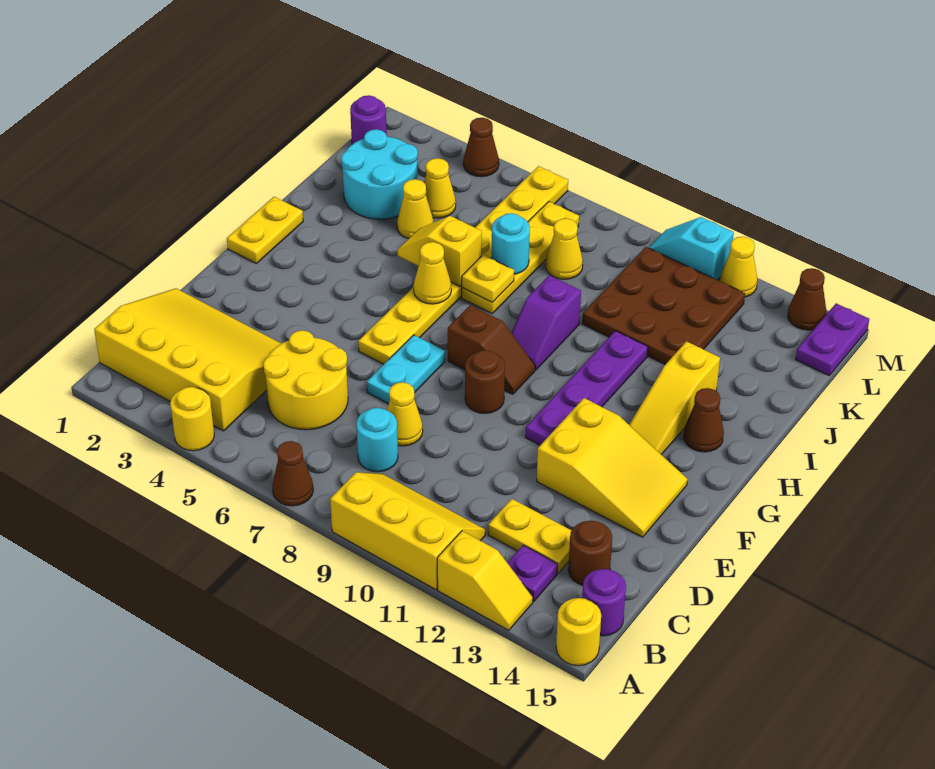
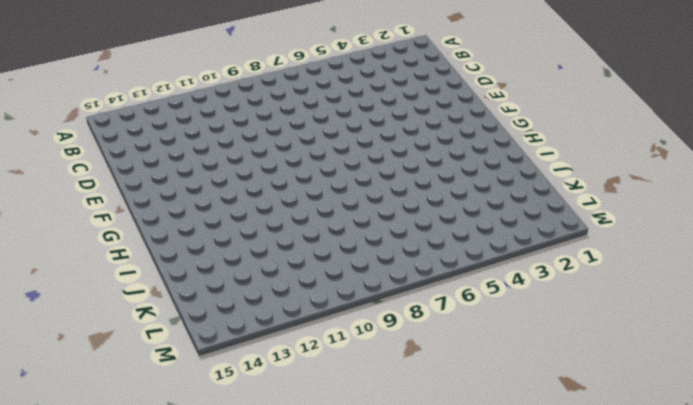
none -> yellow 1x1 round brick [170,387,214,451]
none -> brown 1x1 cone [272,441,313,506]
none -> yellow 2x3 slope [330,472,485,590]
none -> yellow 1x2 slope [437,531,533,630]

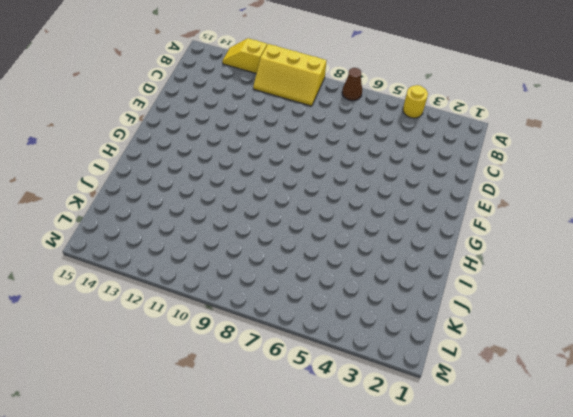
none -> yellow 1x1 round brick [556,598,601,666]
none -> yellow 3x4 slope [94,288,282,431]
none -> purple 1x1 plate [508,545,558,601]
none -> purple 1x1 round brick [582,569,626,636]

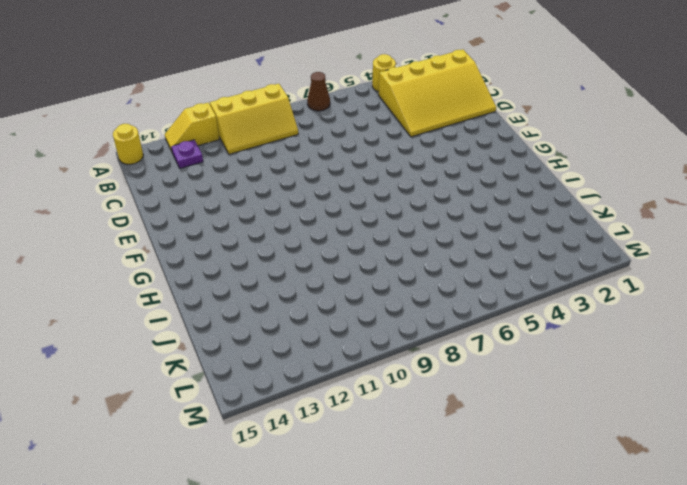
none -> purple 1x1 round brick [582,569,626,636]
none -> yellow 2x2 round brick [263,330,348,430]
none -> cyan 1x1 round brick [356,408,398,472]
none -> yellow 1x2 plate [488,499,572,573]

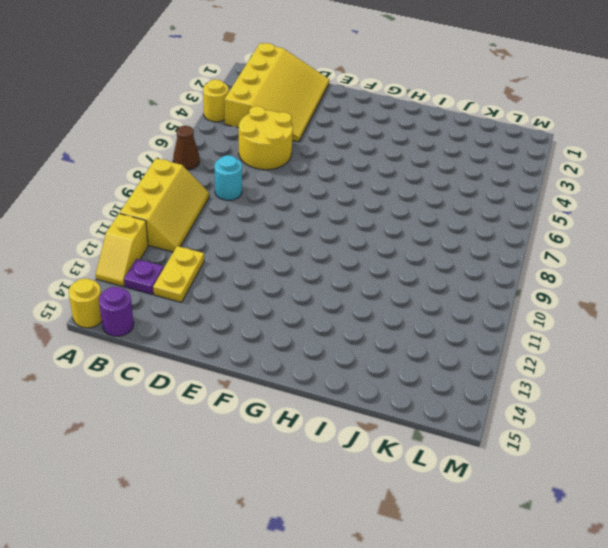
none -> brown 1x1 round brick [568,521,612,585]
none -> yellow 1x1 cone [387,382,423,446]
none -> cyan 1x2 plate [366,335,445,404]
none -> yellow 2x3 slope [537,398,688,537]

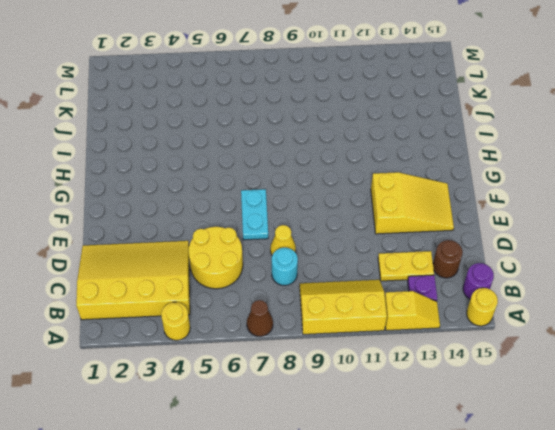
none -> yellow 1x8 plate [358,166,568,364]
none -> brown 1x1 round brick [465,350,505,413]
none -> purple 1x4 plate [525,331,648,445]
none -> yellow 1x2 plate [227,197,303,264]

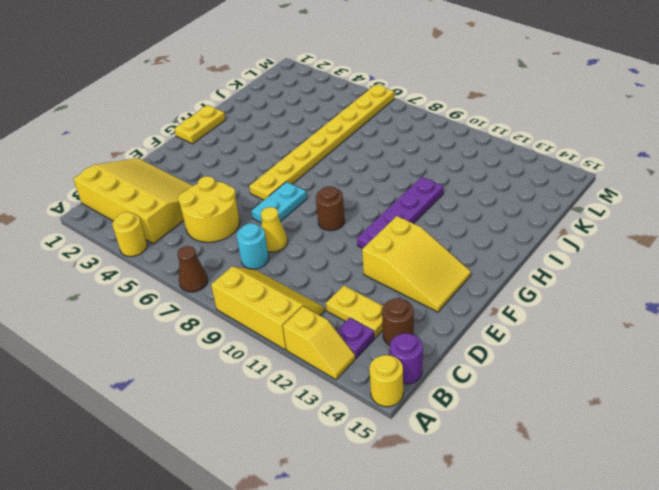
none -> brown 1x2 slope [448,305,535,394]
none -> yellow 1x3 slope [629,341,720,455]
none -> purple 1x2 slope [511,275,581,370]
none -> brown 1x1 cone [684,388,724,452]

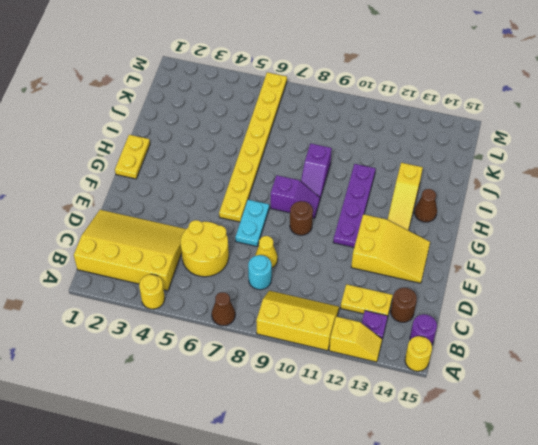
purple 1x2 slope [271,175,320,218] -> brown 1x2 slope [448,305,535,394]
none -> yellow 1x4 plate [462,202,579,313]
none -> cyan 2x2 round brick [341,129,418,219]
none -> yellow 1x1 cone [397,179,434,239]
none -> brown 3x3 plate [582,247,745,365]

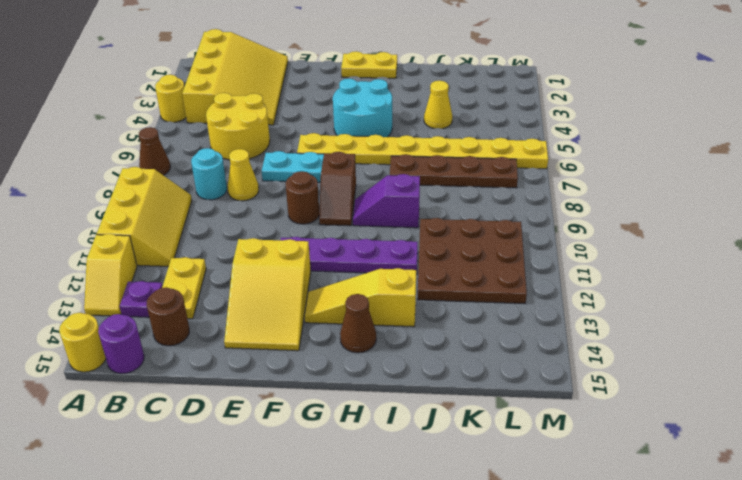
cyan 2x2 round brick [333,79,392,137] -> cyan 2x2 round brick moved to [341,129,418,219]
brown 1x4 plate [390,154,518,188] -> yellow 1x4 plate [462,202,579,313]
none -> yellow 1x1 cone [424,158,456,218]
none -> yellow 1x1 cone [546,218,583,279]
none -> purple 1x1 round brick [350,95,387,144]
none -> purple 1x2 plate [796,304,869,375]

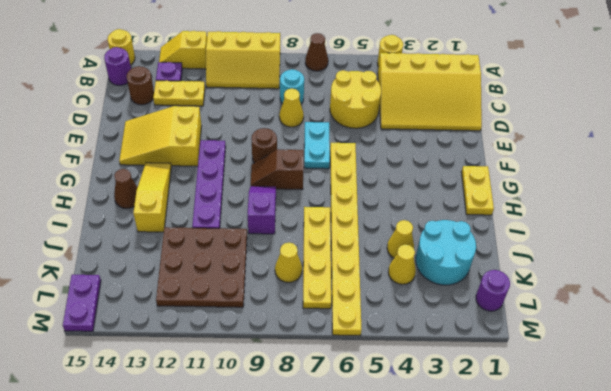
none -> brown 1x1 cone [463,118,499,177]
none -> cyan 1x2 slope [649,217,734,280]
none -> yellow 1x1 cone [720,237,757,297]
none -> brown 1x1 cone [788,268,826,330]

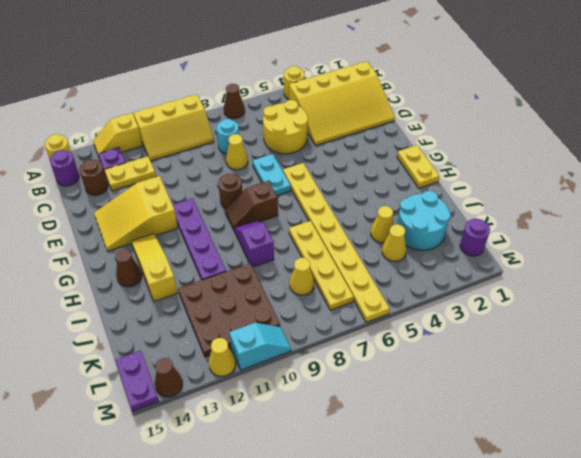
none -> brown 1x1 cone [463,118,499,177]
none -> yellow 1x1 cone [414,242,451,304]
none -> yellow 1x2 slope [398,216,482,286]
none -> yellow 1x1 plate [462,255,514,302]

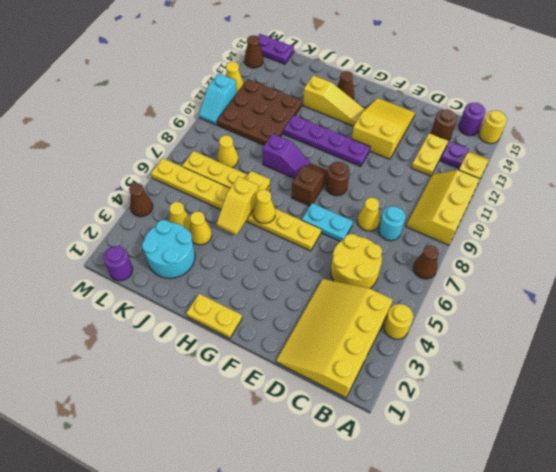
none -> cyan 1x1 round brick [492,213,530,274]

